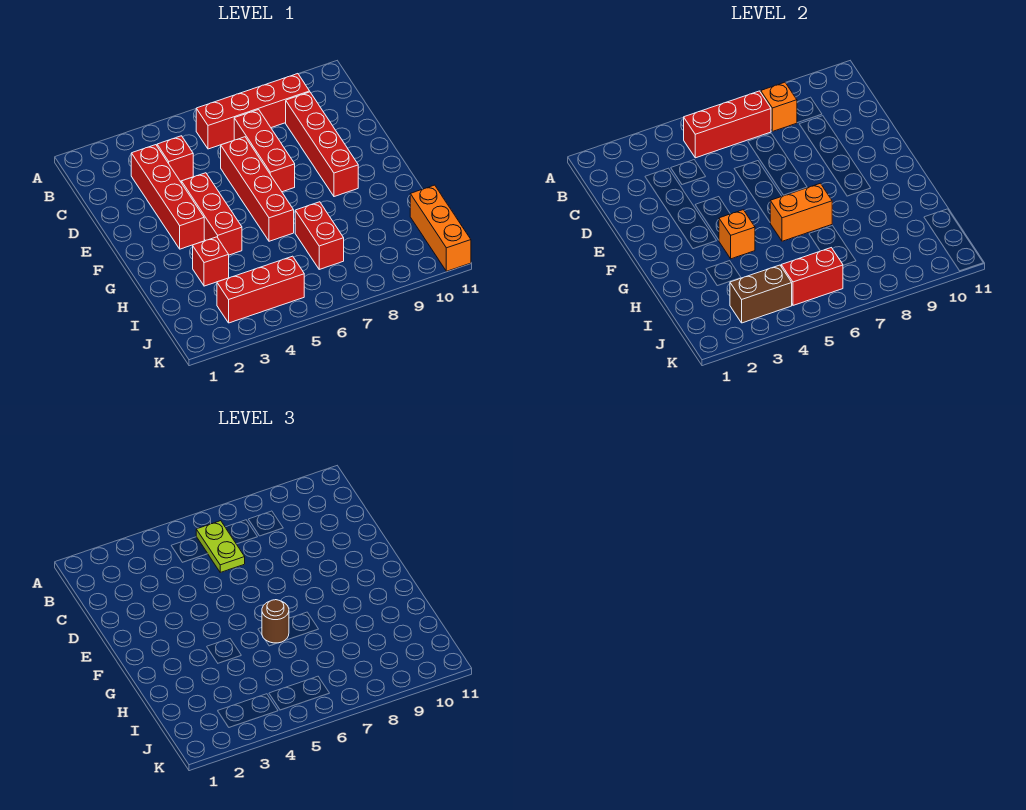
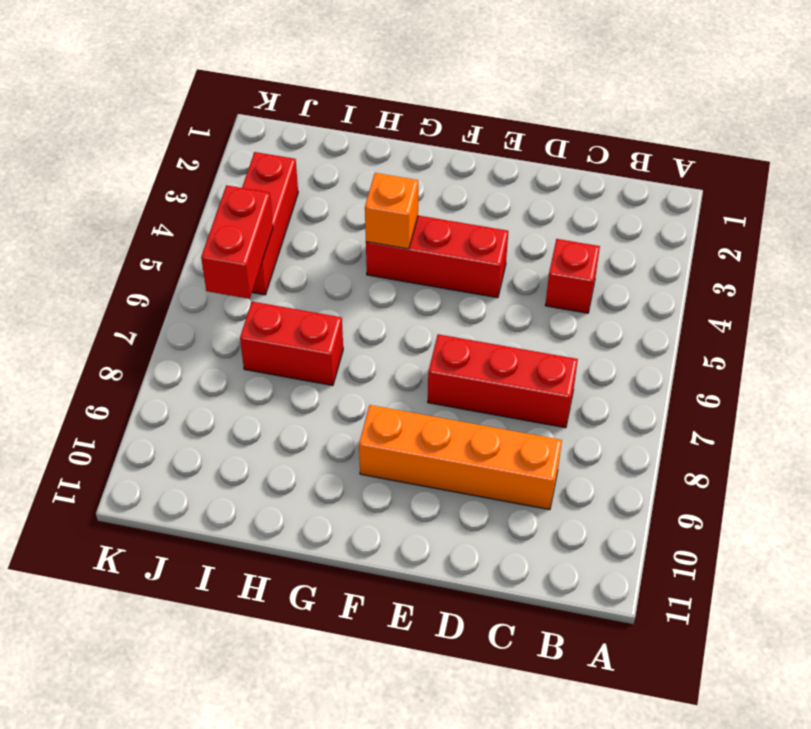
orange 1x4 brick [359,405,562,510] -> red 1x4 brick [286,92,358,197]
none -> red 1x4 brick [196,74,310,149]
none -> red 1x4 brick [131,145,204,249]
none -> red 1x4 brick [221,137,294,241]

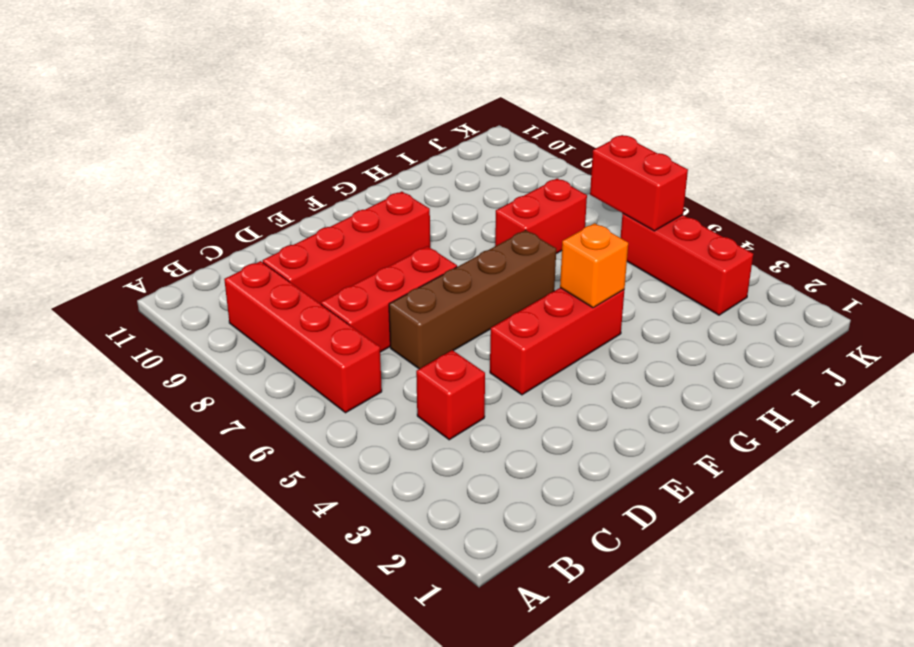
brown 1x4 brick [389,230,556,369] -> red 1x4 brick [221,137,294,241]
none -> red 1x4 brick [131,145,204,249]
none -> red 1x1 brick [193,237,229,286]
none -> orange 1x3 brick [410,185,471,271]

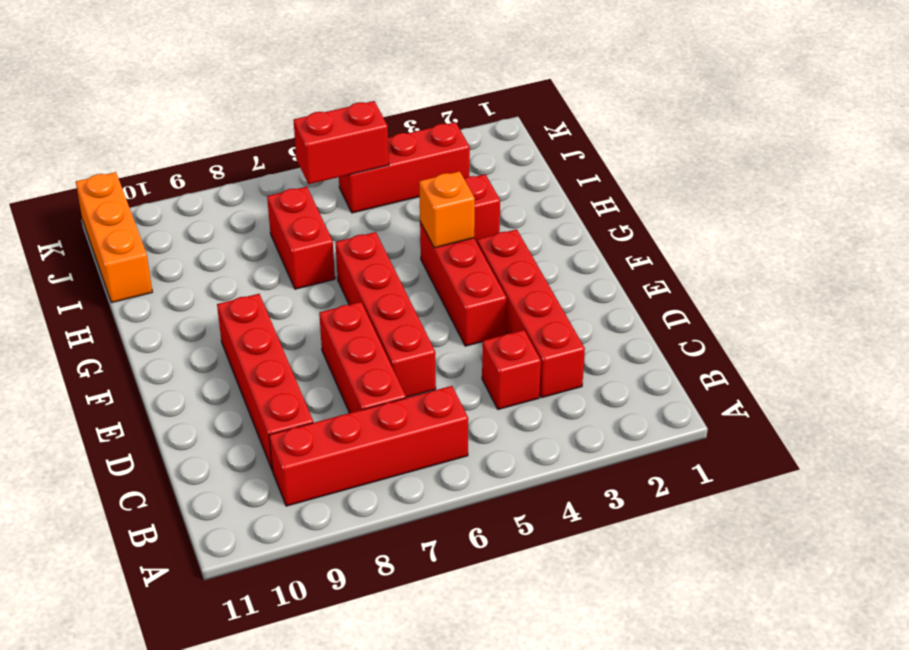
none -> red 1x3 brick [684,91,771,158]
none -> orange 1x1 brick [761,82,797,132]
none -> orange 1x2 brick [770,183,832,241]

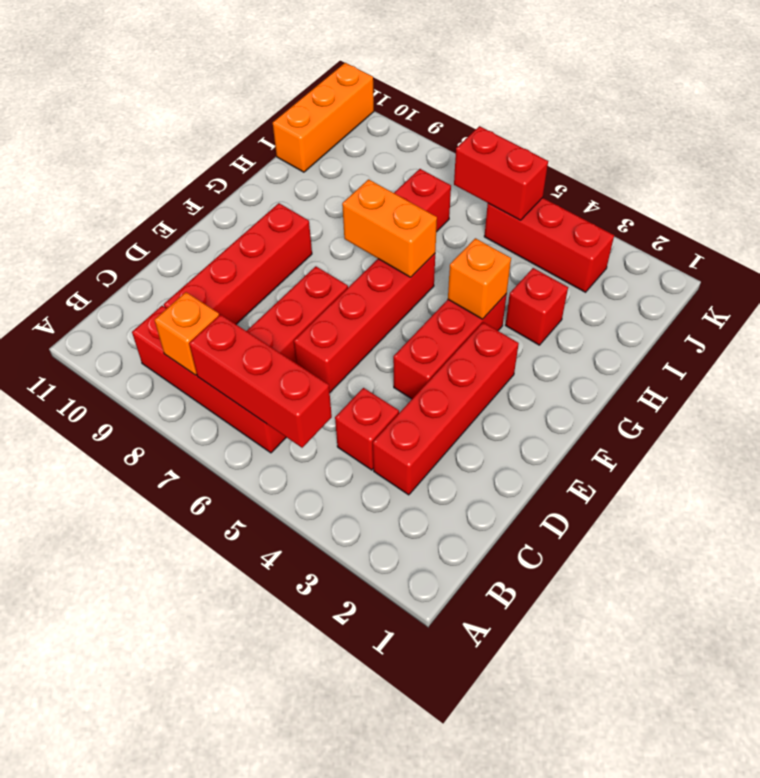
none -> brown 1x2 brick [730,265,792,323]
none -> lime 1x2 plate [196,521,245,572]
none -> brown 1x1 round brick [262,600,289,643]

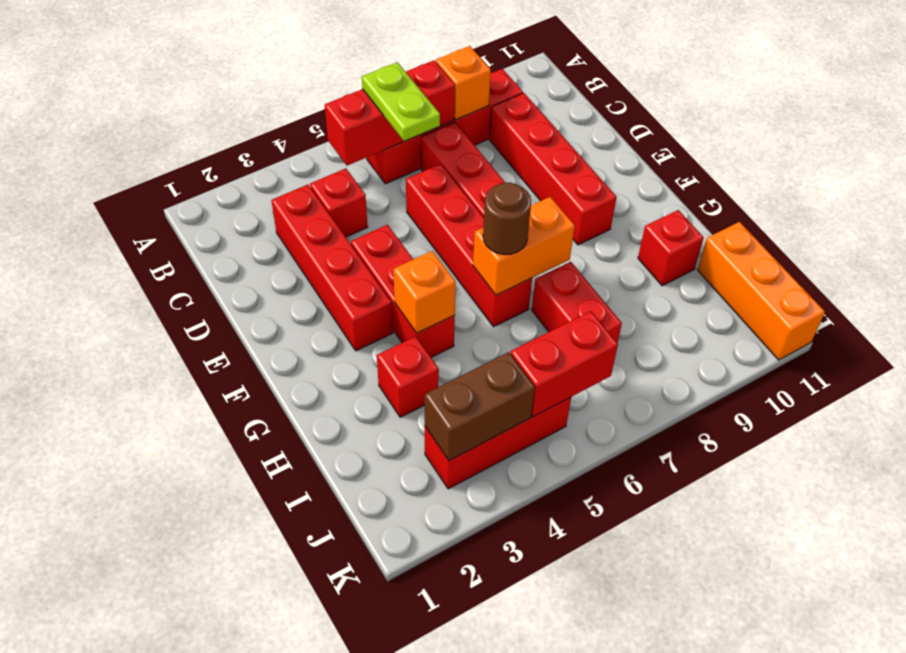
red 1x1 brick [638,210,704,286] -> none

